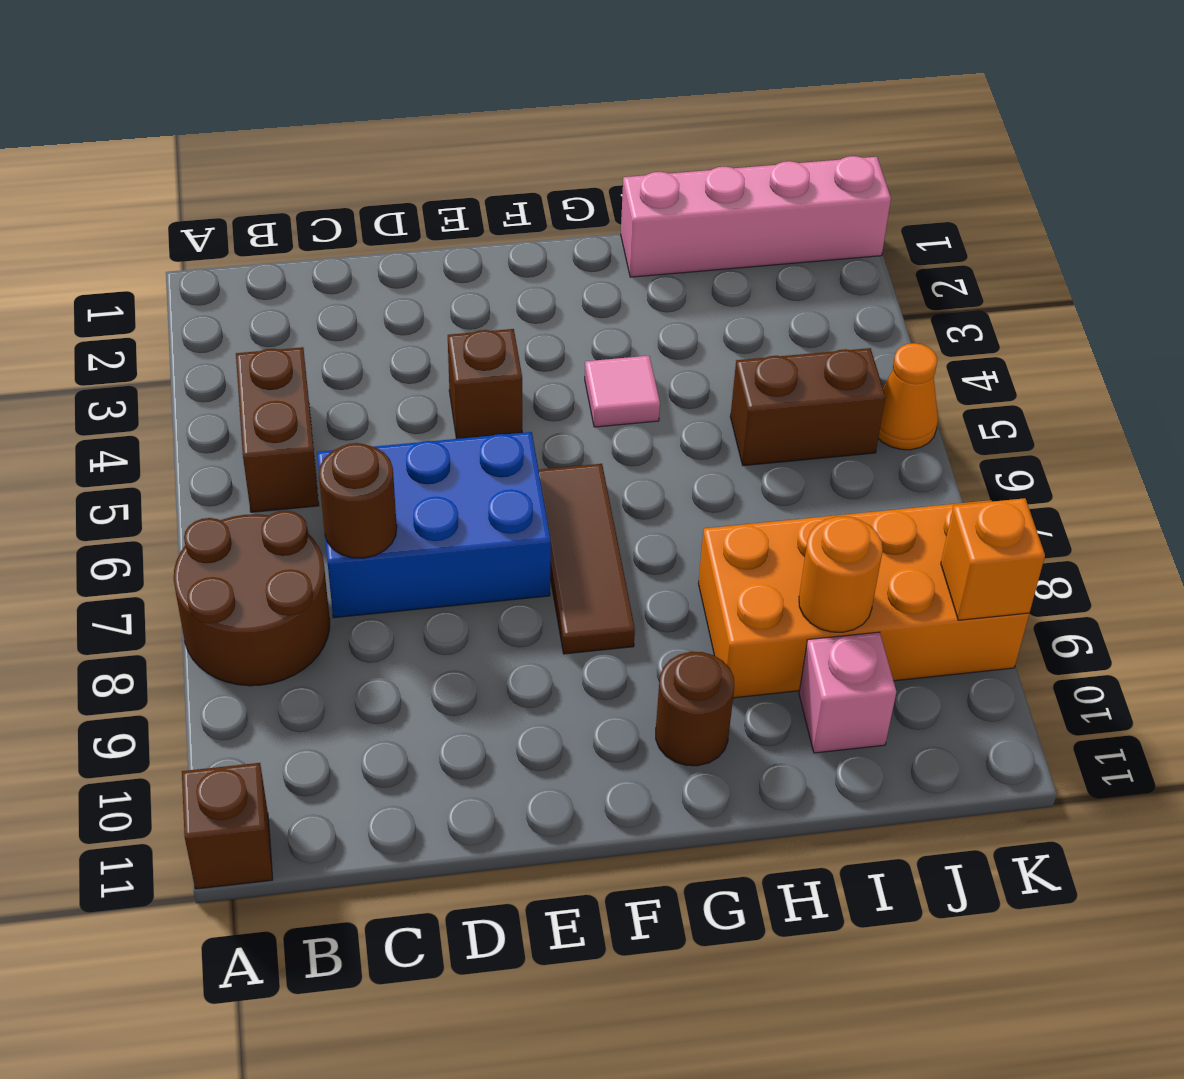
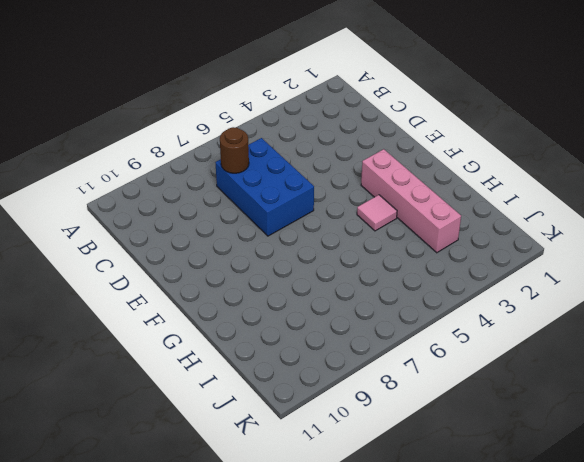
pink 1x4 brick [361,149,461,253] -> pink 1x4 brick moved to [621,156,891,277]
none -> brown 2x2 round brick [174,511,330,686]
none -> brown 1x1 brick [182,763,273,889]
none -> brown 1x2 brick [236,347,319,512]

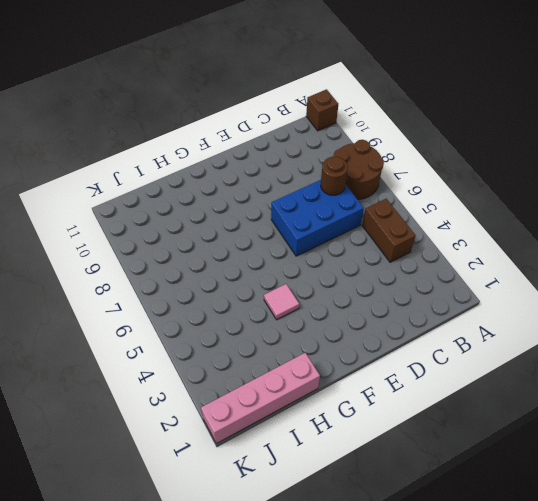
none -> brown 1x1 brick [448,329,522,439]
none -> brown 1x3 tile [539,464,635,654]
none -> brown 1x1 round brick [656,652,734,766]

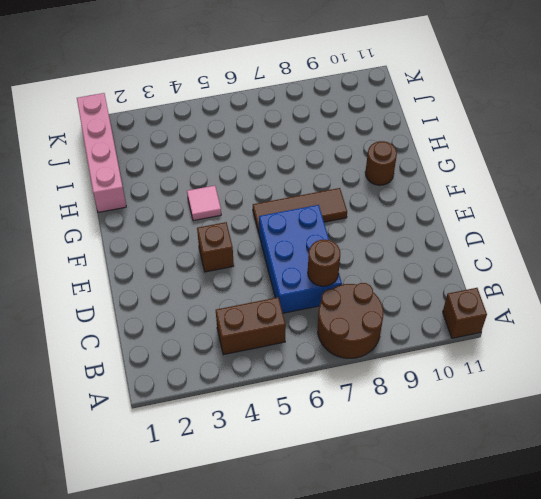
none -> orange 2x4 brick [698,500,1029,698]
none -> brown 1x2 brick [730,348,885,466]
none -> pink 1x1 brick [799,632,896,753]

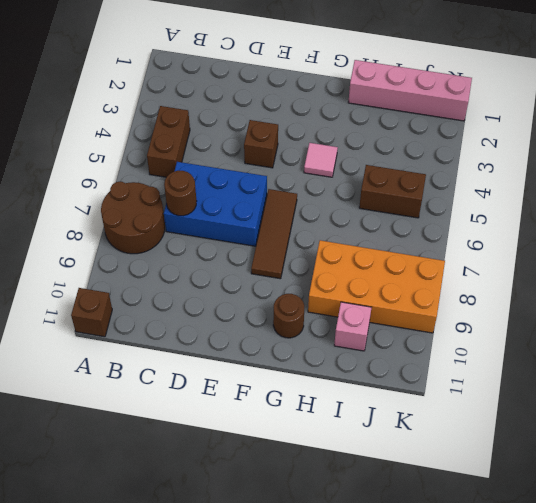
none -> orange 1x1 cone [878,343,938,450]
none -> orange 1x1 round brick [799,516,883,632]
none -> orange 1x1 brick [941,498,1045,620]

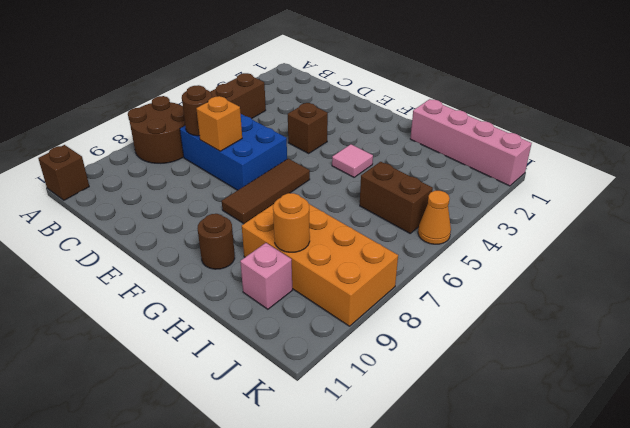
orange 1x1 brick [196,96,242,151] -> orange 1x1 brick moved to [941,498,1045,620]

